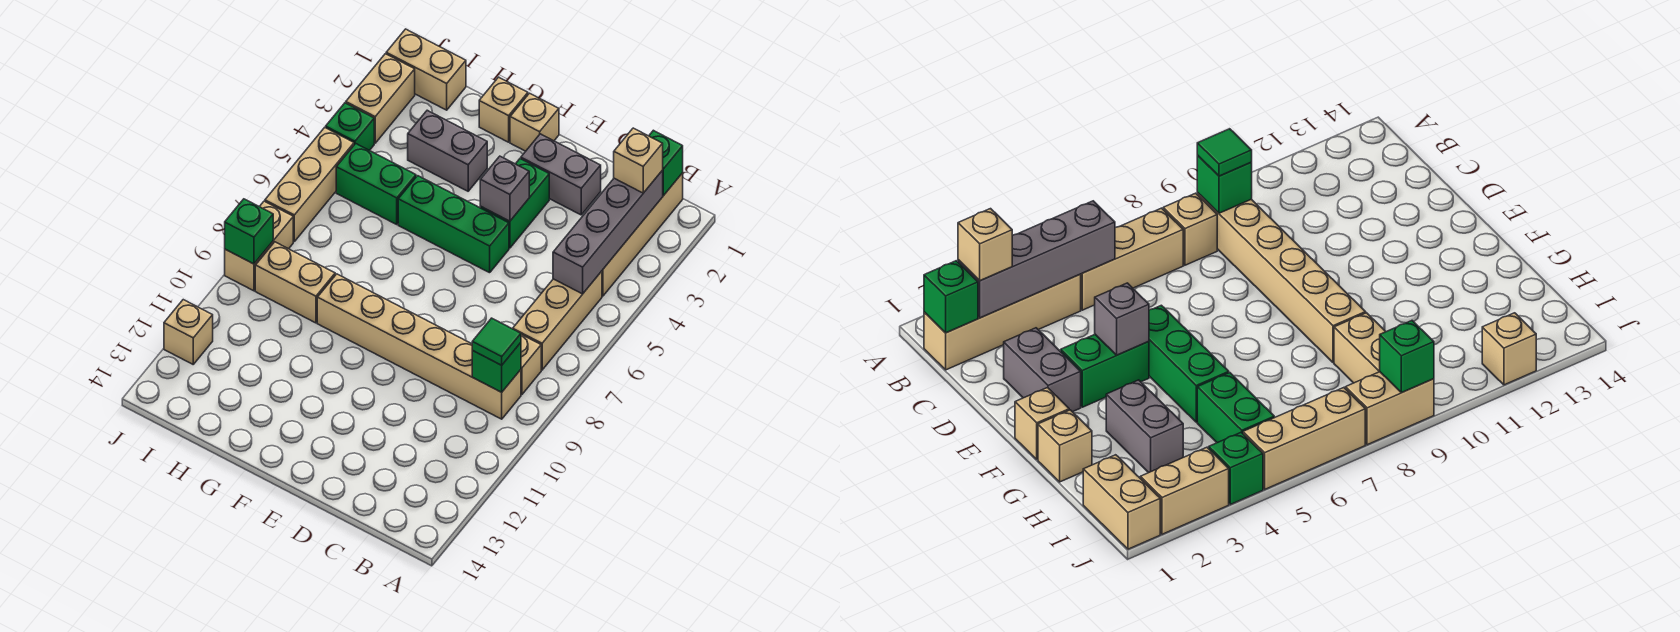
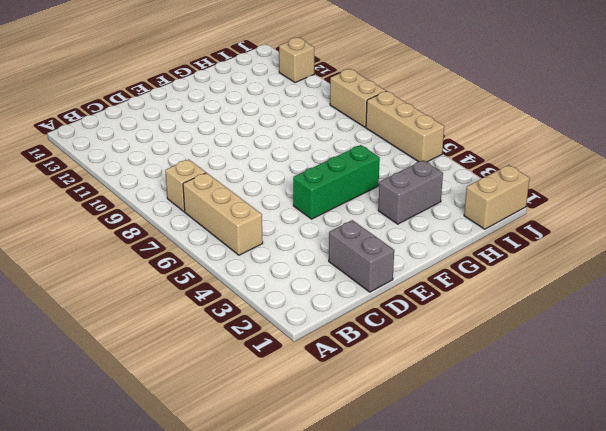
grey 1x2 brick [329,220,394,292] -> grey 1x2 brick turned to [521,134,601,215]
none -> tan 1x4 brick [602,173,683,296]
none -> tan 1x6 brick [317,274,521,419]
none -> green 1x2 brick [480,159,549,248]

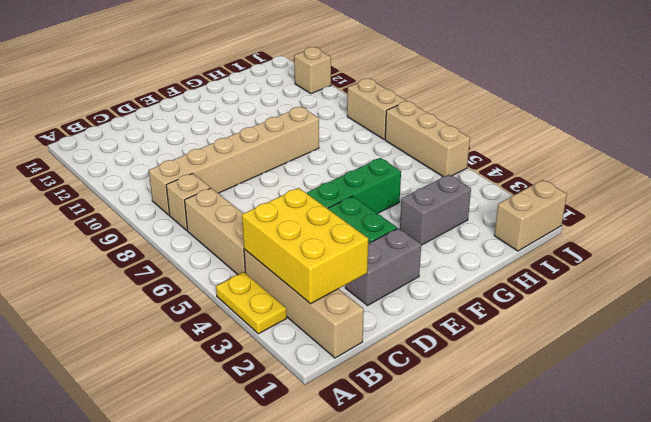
yellow 1x2 plate [216,272,287,334] -> none
yellow 2x3 brick [242,188,368,304] -> grey 1x4 brick [553,171,663,294]
none -> tan 1x1 brick [510,93,559,151]
none -> tan 1x1 brick [479,77,528,142]
none -> green 1x2 brick [336,144,416,224]

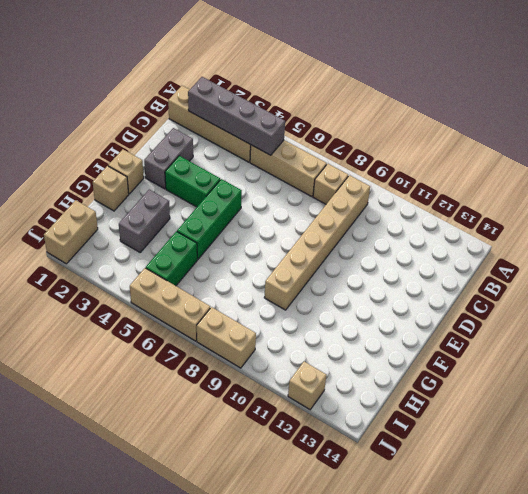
none -> tan 1x2 brick [255,242,335,323]
none -> tan 1x2 brick [346,54,415,143]
none -> green 1x1 brick [326,103,374,151]

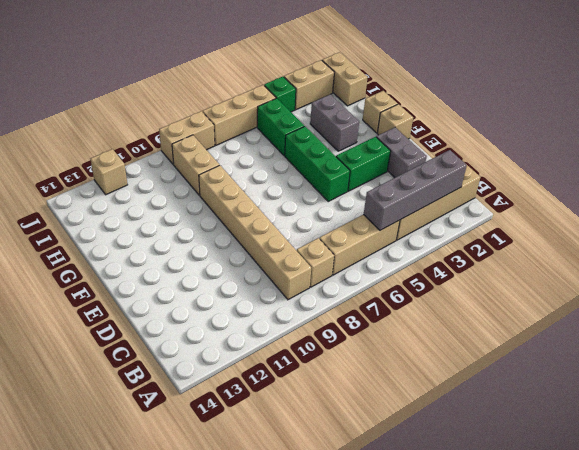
none -> green 1x1 brick [649,130,683,196]
none -> green 1x1 brick [472,343,521,392]
none -> grey 1x1 brick [480,156,529,221]

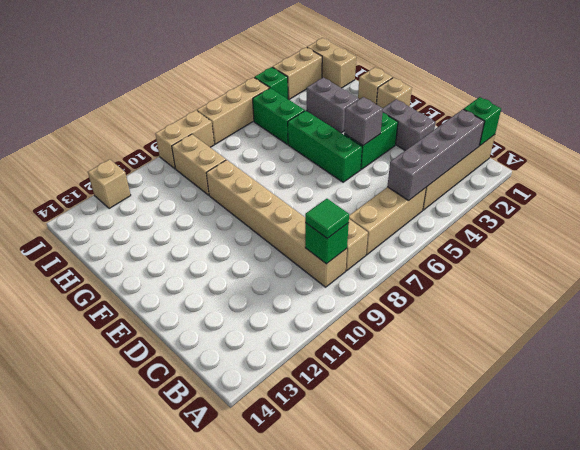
none -> green 1x1 brick [225,199,273,264]
none -> tan 1x1 brick [614,128,663,193]

